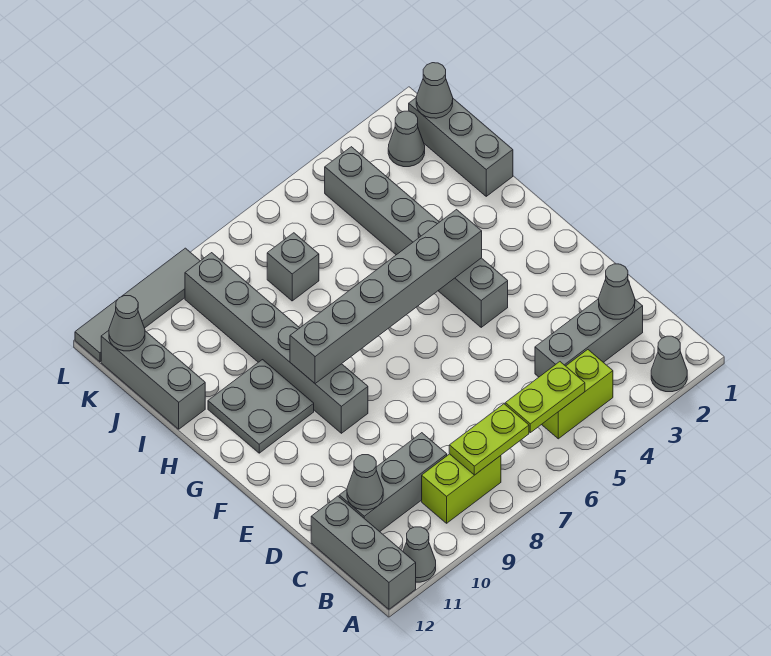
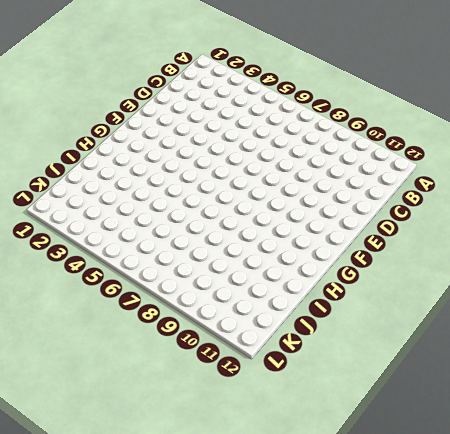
none -> grey 1x1 cone [651,336,687,392]
none -> grey 1x1 cone [403,527,436,582]
none -> grey 1x3 brick [311,496,416,609]

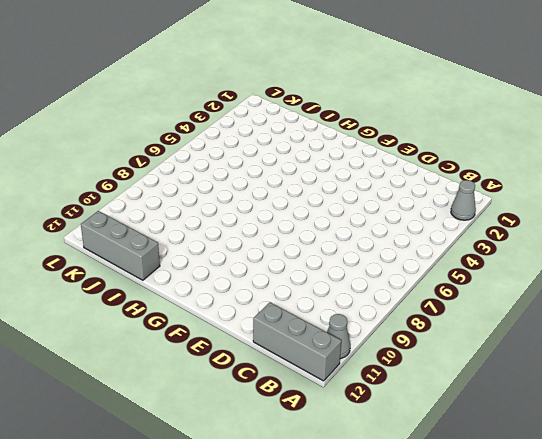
none -> lime 1x2 brick [542,350,613,439]
none -> lime 1x2 brick [422,454,501,523]
none -> grey 1x3 brick [535,299,643,377]

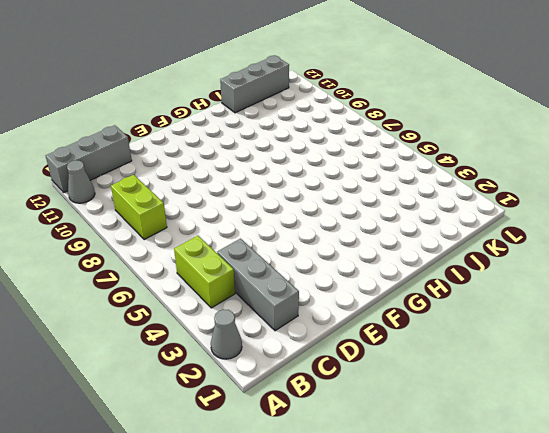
none -> grey 1x3 brick [339,433,447,532]
none -> grey 1x6 brick [325,147,508,327]
none -> grey 1x6 brick [185,253,368,433]

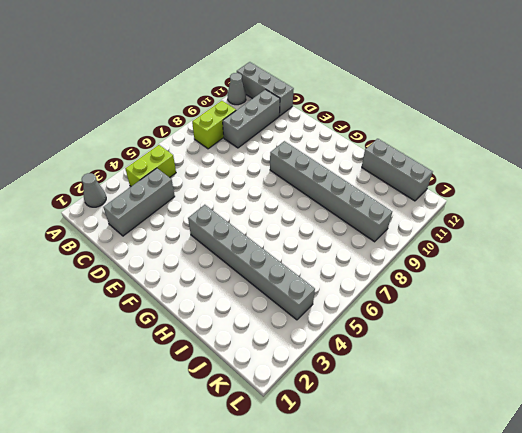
none -> grey 2x2 plate [208,360,314,453]
none -> grey 1x3 brick [409,98,513,196]
none -> grey 1x1 brick [267,233,319,301]

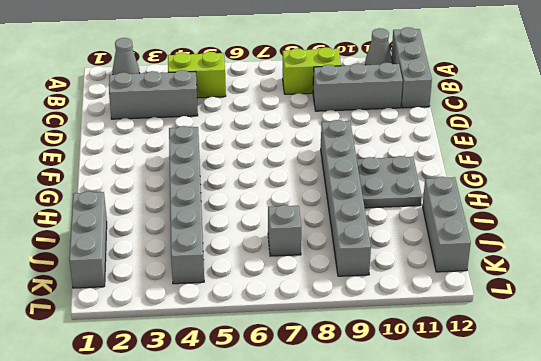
none -> grey 1x1 cone [388,111,425,167]
none -> grey 1x4 tile [75,248,200,362]
none -> lime 1x2 plate [505,362,585,433]

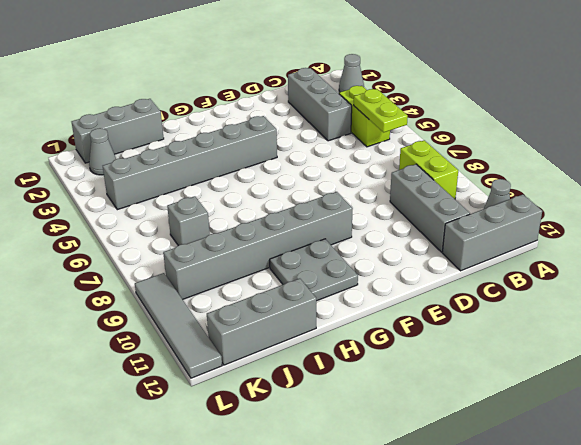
none -> lime 1x2 plate [449,404,529,475]
none -> grey 1x1 cone [599,264,635,319]
none -> grey 1x1 cone [347,455,383,510]

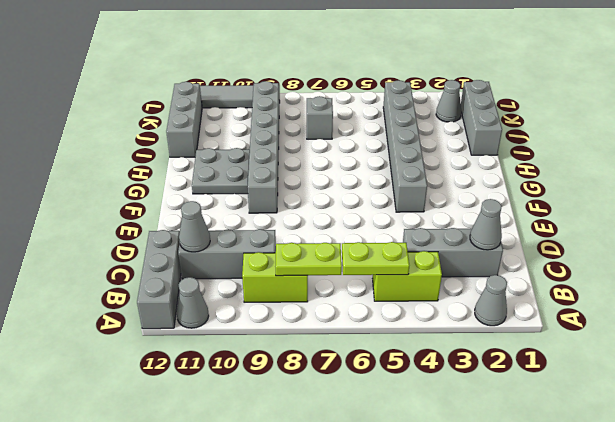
none -> grey 1x6 brick [290,210,482,384]
none -> grey 1x1 cone [416,63,453,118]
none -> grey 1x1 cone [109,296,145,351]

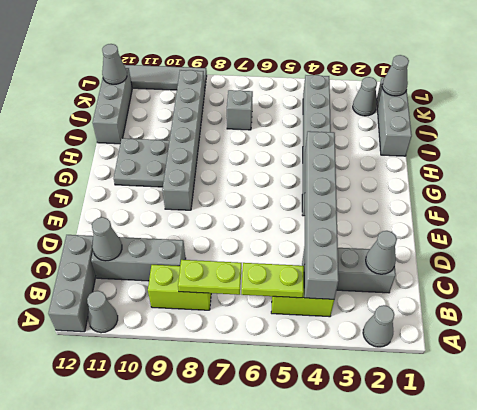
grey 1x6 brick [304,131,339,299] -> grey 1x6 brick turned to [290,210,482,384]

